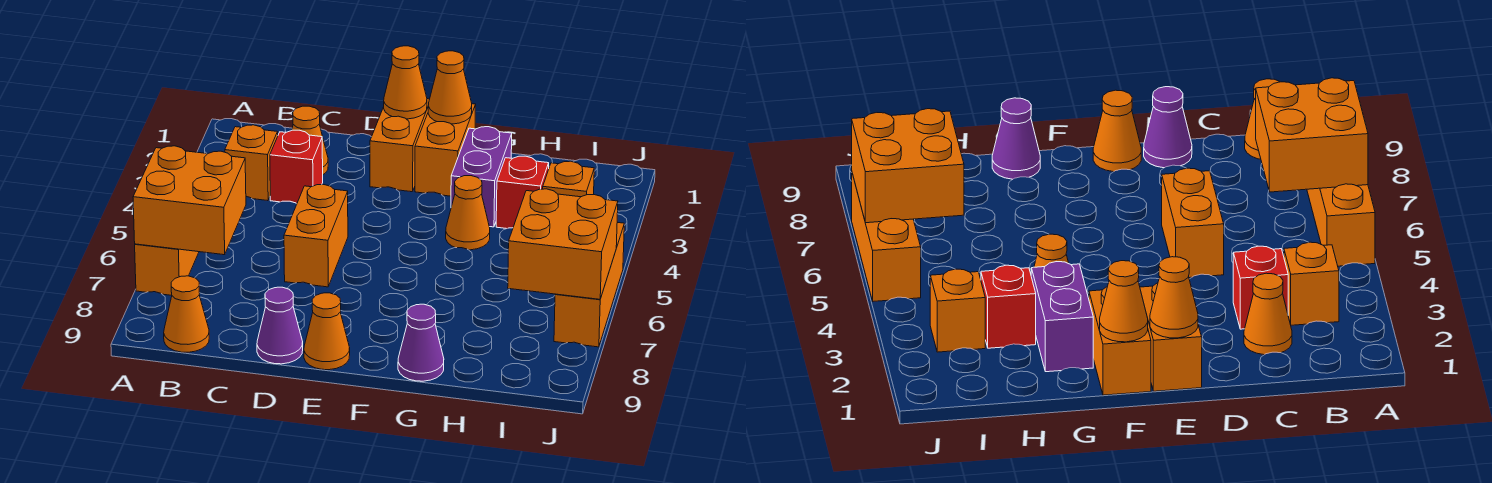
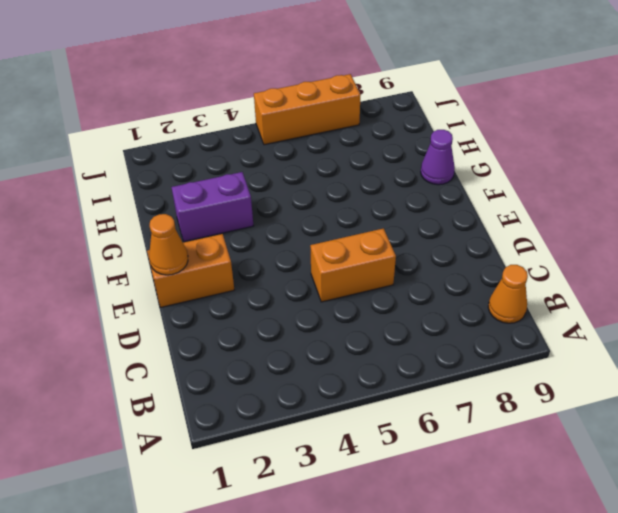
none -> orange 1x3 brick [135,244,199,295]
none -> orange 1x1 brick [225,125,278,201]
none -> orange 1x1 cone [292,106,328,174]

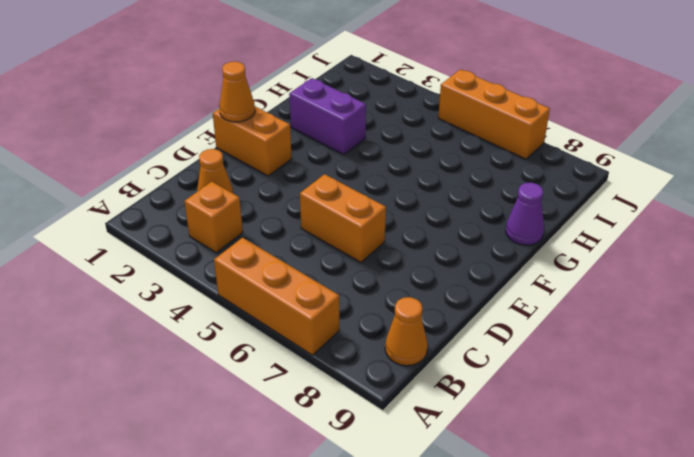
none -> red 1x1 brick [270,130,323,204]
none -> purple 1x1 cone [257,287,303,364]
none -> orange 1x1 cone [304,293,350,370]

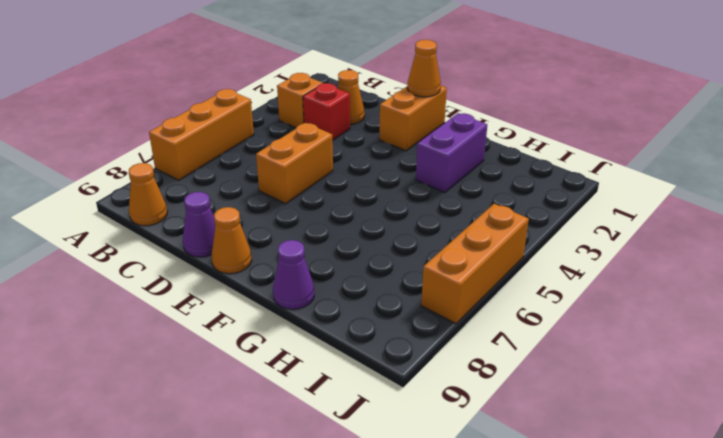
none -> orange 1x2 brick [415,104,476,196]
none -> orange 1x1 cone [446,176,490,250]
none -> red 1x1 brick [496,156,549,229]

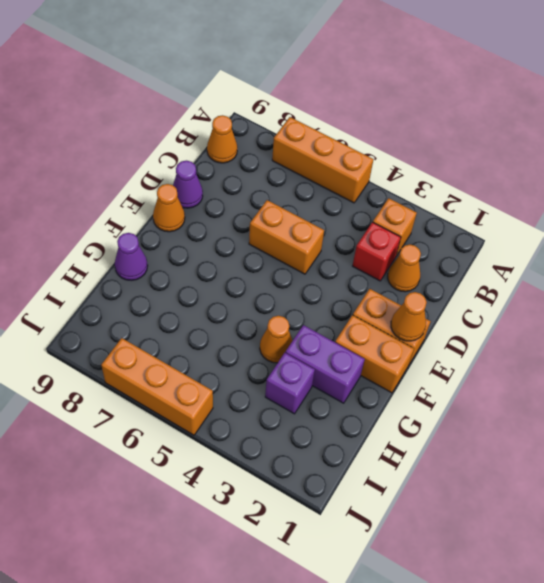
purple 1x1 brick [265,353,315,414] -> red 1x1 brick [496,156,549,229]
none -> orange 1x1 brick [543,161,594,197]
none -> orange 2x2 brick [133,146,246,255]
none -> orange 1x1 cone [428,51,472,124]

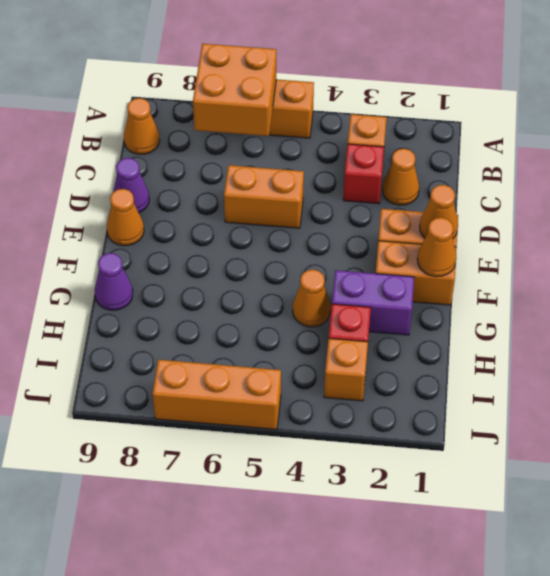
none -> orange 2x2 brick [508,189,618,299]

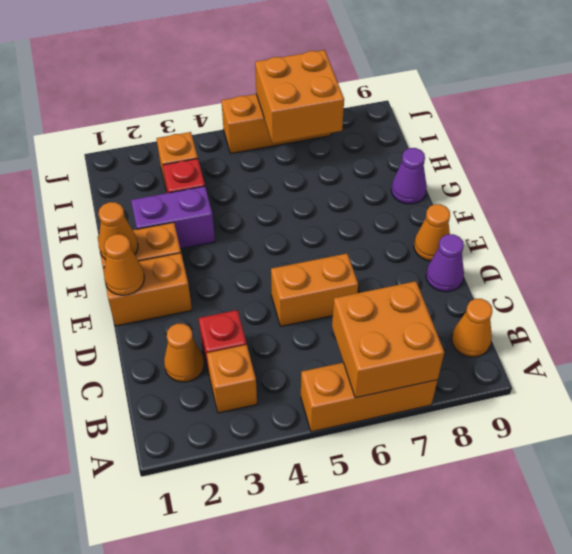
none -> orange 1x1 cone [446,176,490,250]

